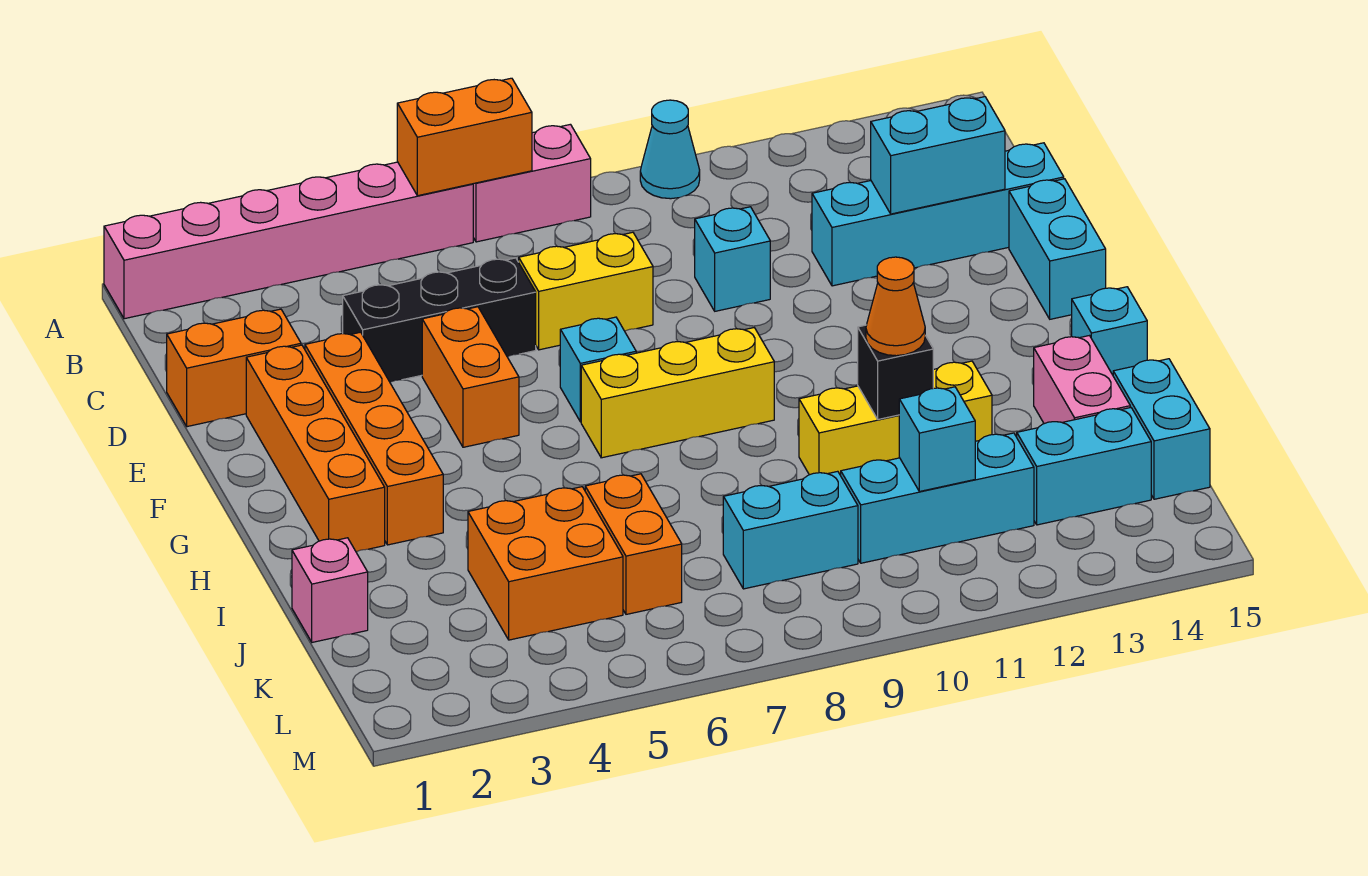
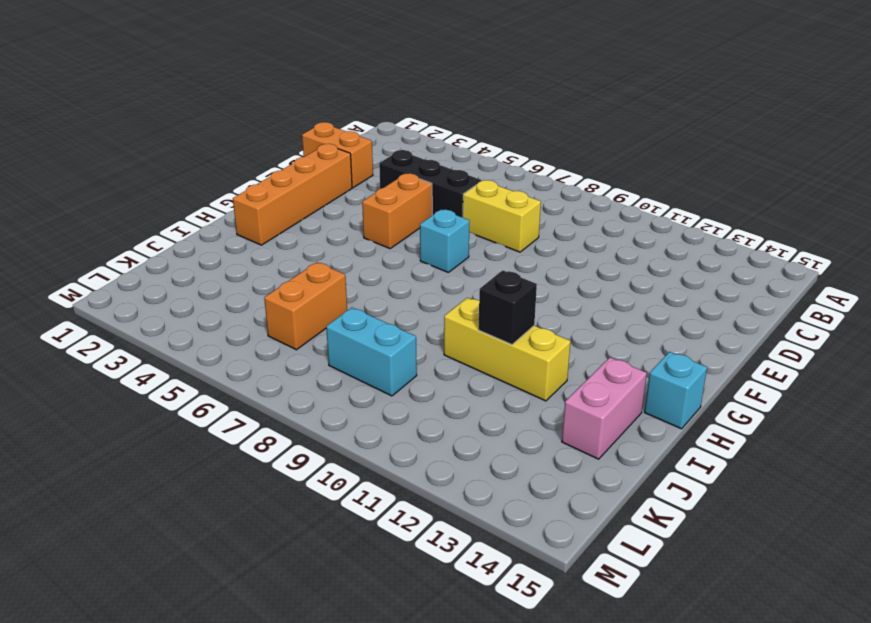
none -> pink 1x6 brick [104,162,473,319]
none -> pink 1x2 brick [473,124,591,242]
none -> cyan 1x1 cone [640,100,700,199]

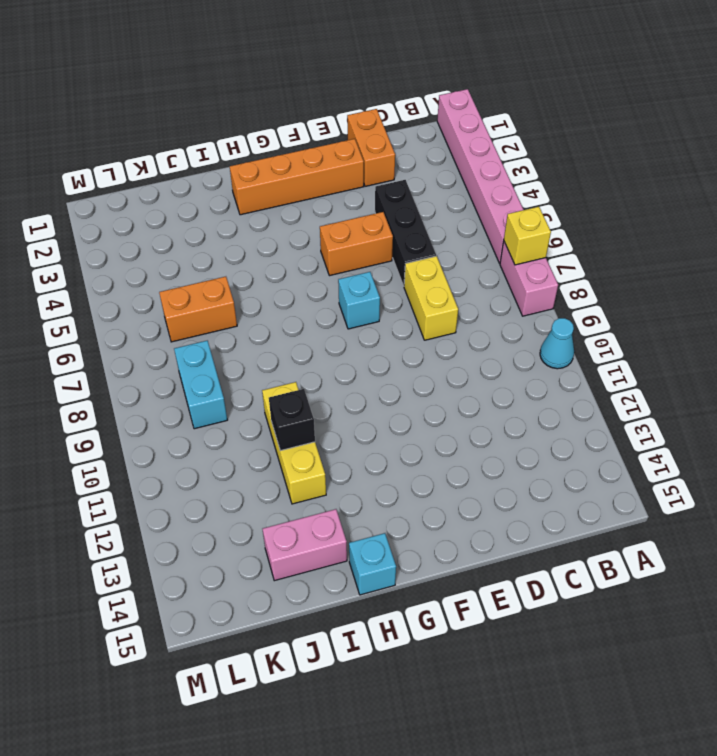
yellow 1x1 brick [504,207,551,265] -> orange 1x2 brick [397,78,532,196]
none -> cyan 1x1 brick [695,207,770,311]
none -> cyan 1x4 brick [812,143,1064,286]
none -> orange 1x4 brick [305,332,443,545]

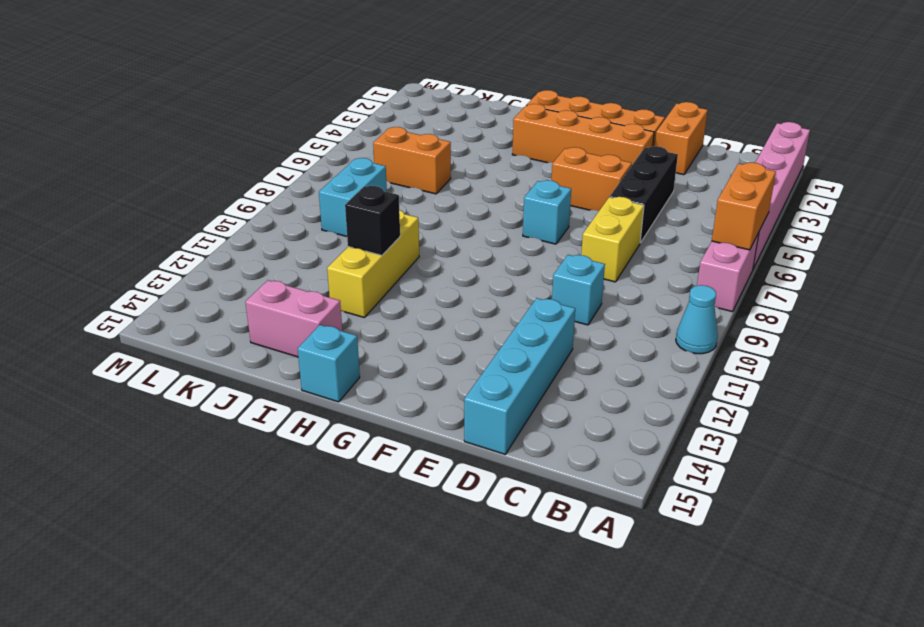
none -> cyan 1x2 brick [1009,179,1106,319]
none -> yellow 1x3 brick [581,328,774,458]
none -> pink 1x1 brick [292,538,368,642]

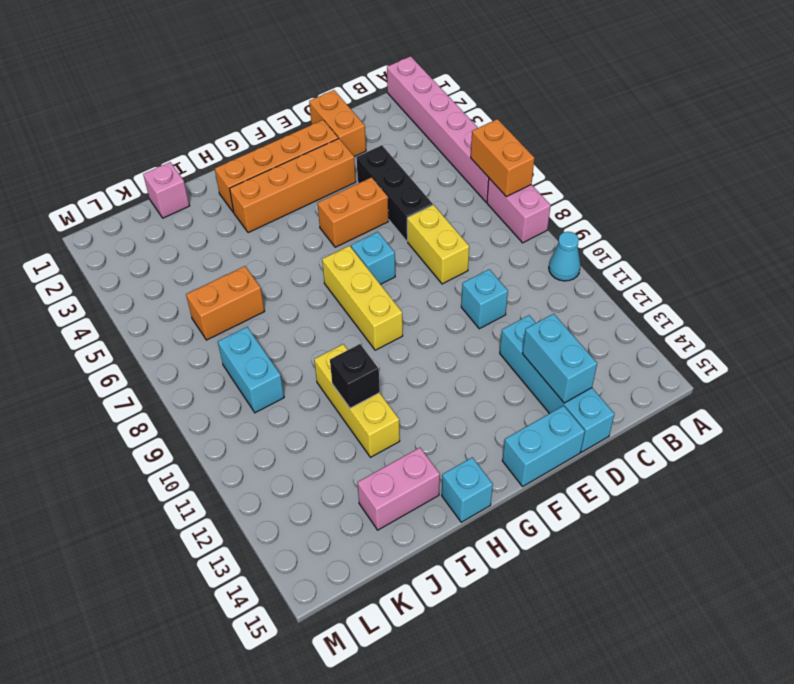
none -> orange 2x2 brick [468,487,623,640]
none -> cyan 1x2 brick [1113,359,1210,499]
none -> cyan 1x3 brick [841,433,1034,563]

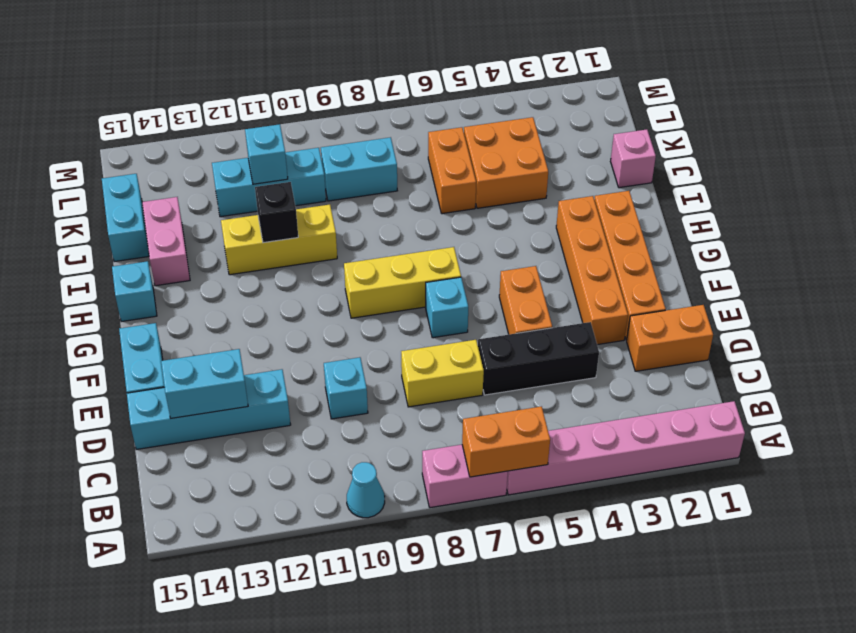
none -> cyan 1x2 brick [1017,408,1151,525]
none -> orange 1x1 cone [866,257,925,356]

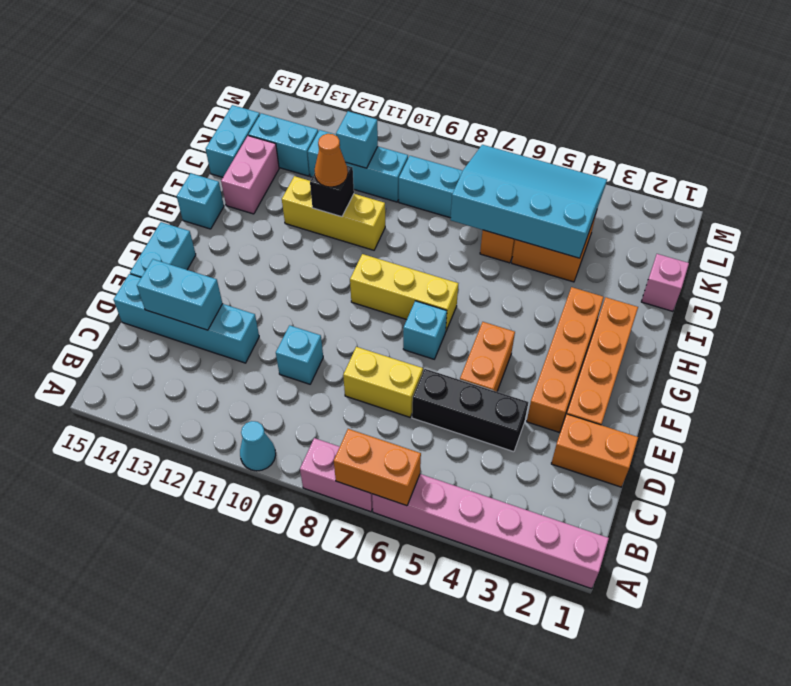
cyan 3x4 slope [450,145,607,258] -> none

